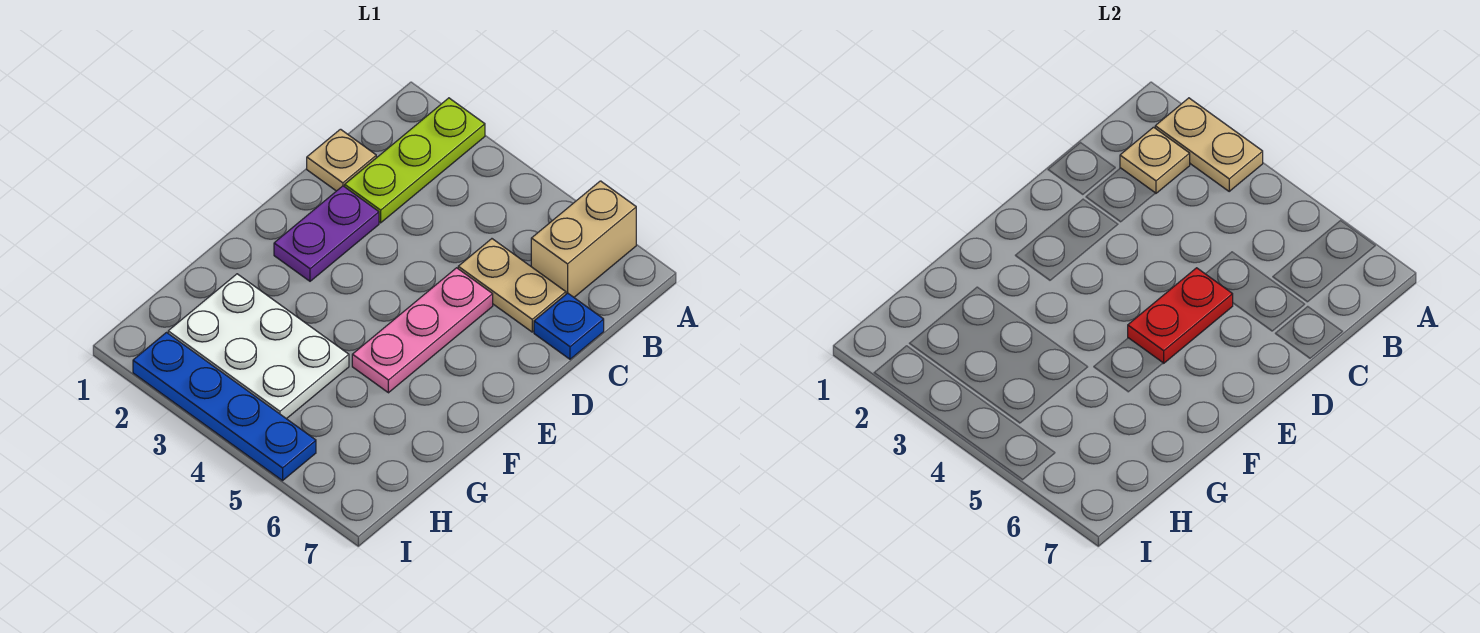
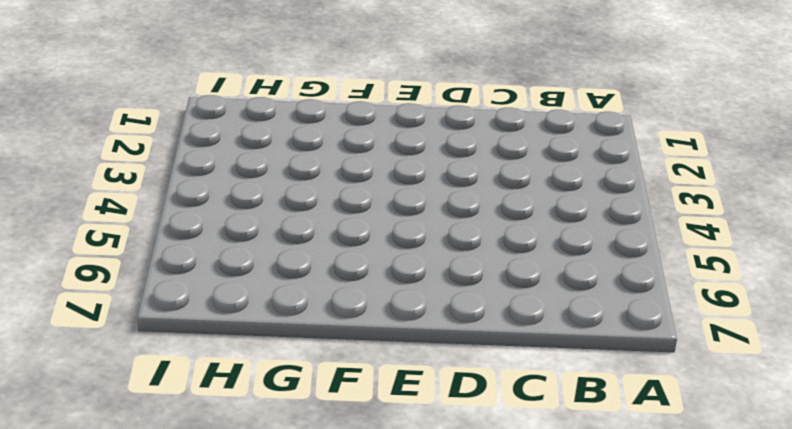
none -> lime 1x3 plate [345,98,485,223]
none -> tan 1x2 brick [531,181,636,297]
none -> tan 1x1 plate [307,129,376,191]

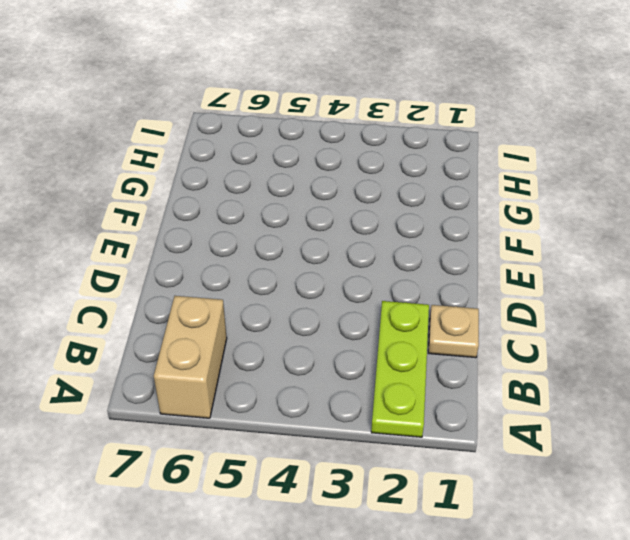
none -> tan 1x2 plate [458,239,566,332]
none -> blue 1x1 plate [534,293,604,359]
none -> purple 1x2 plate [274,186,379,281]

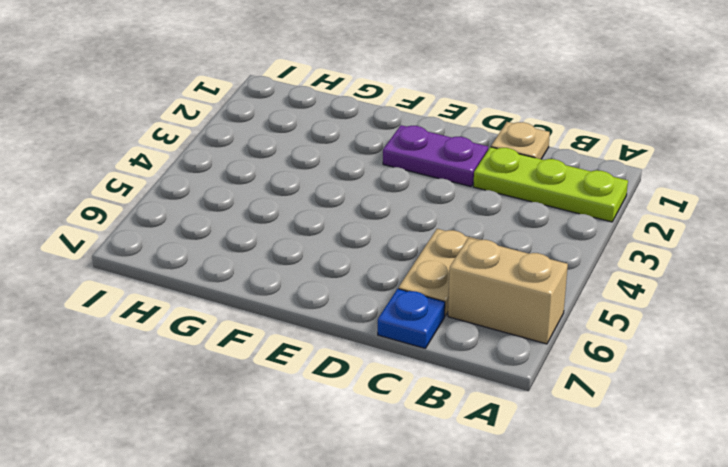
none -> pink 1x3 plate [352,268,493,393]
none -> white 2x3 plate [168,274,349,419]
none -> blue 1x4 plate [133,333,316,481]

